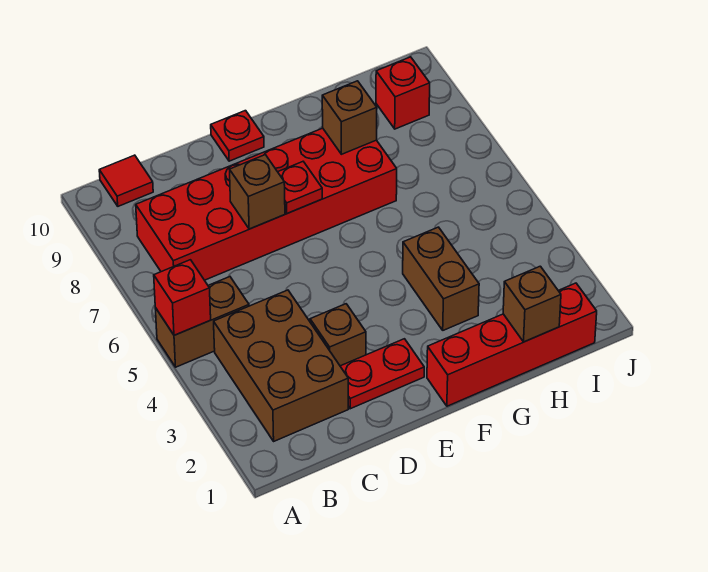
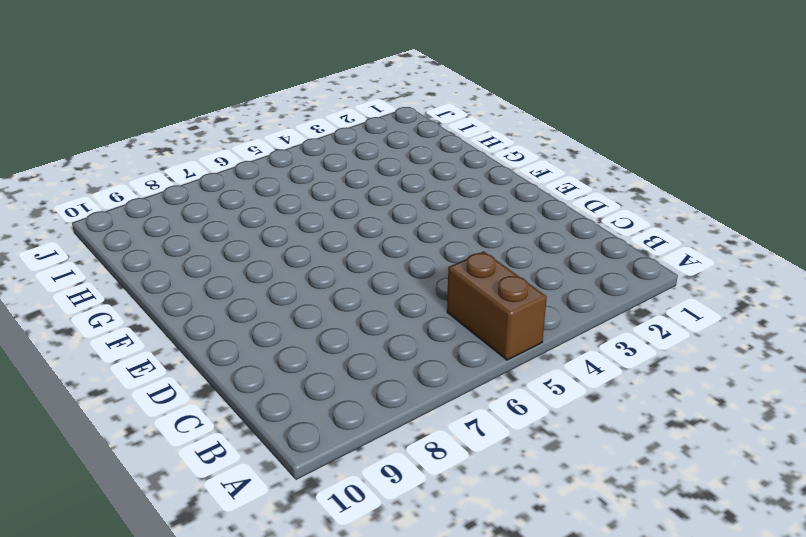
none -> brown 2x3 brick [214,290,348,441]
none -> red 2x6 brick [136,128,397,280]
none -> red 1x1 tile [99,155,153,206]

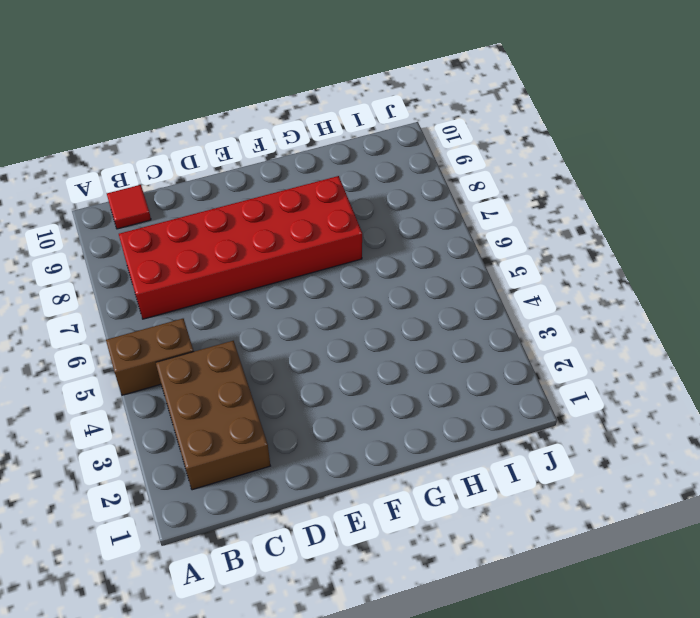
none -> red 1x2 plate [340,339,424,409]
none -> brown 1x1 brick [310,304,366,366]
none -> red 1x1 plate [211,111,264,161]

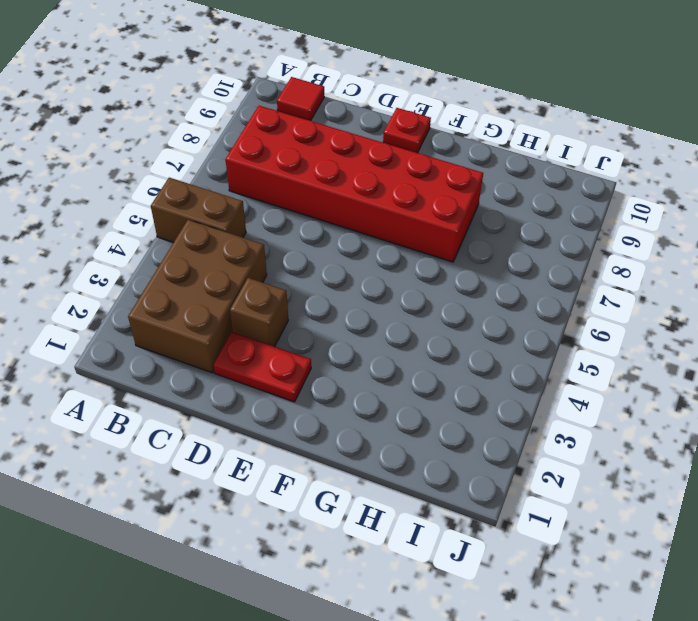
none -> red 1x4 brick [427,283,597,406]
none -> brown 1x2 brick [403,227,479,330]
none -> red 1x1 brick [376,57,430,129]

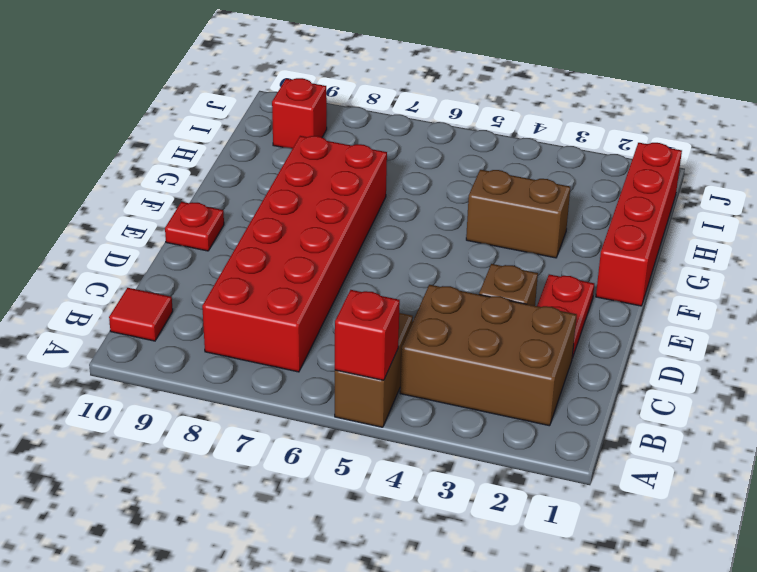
none -> brown 1x1 brick [230,155,285,229]
none -> red 1x1 plate [278,162,322,213]
none -> brown 1x1 brick [322,81,377,154]

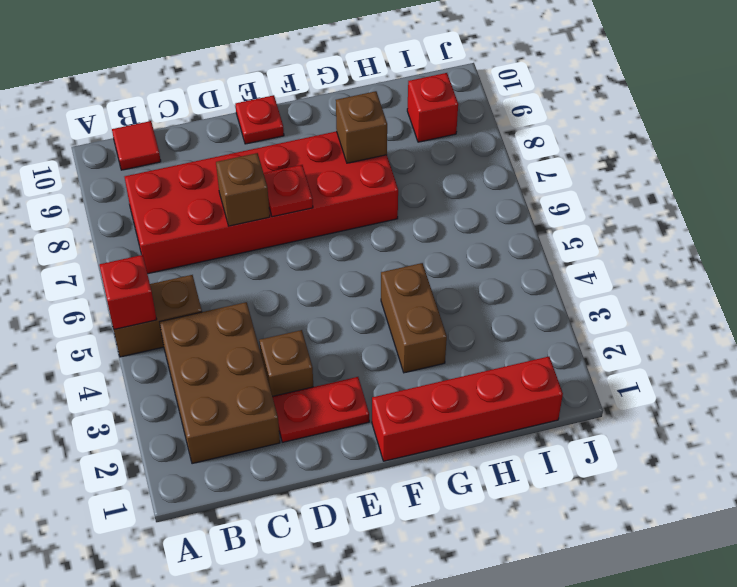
none -> brown 1x1 brick [503,266,561,342]

